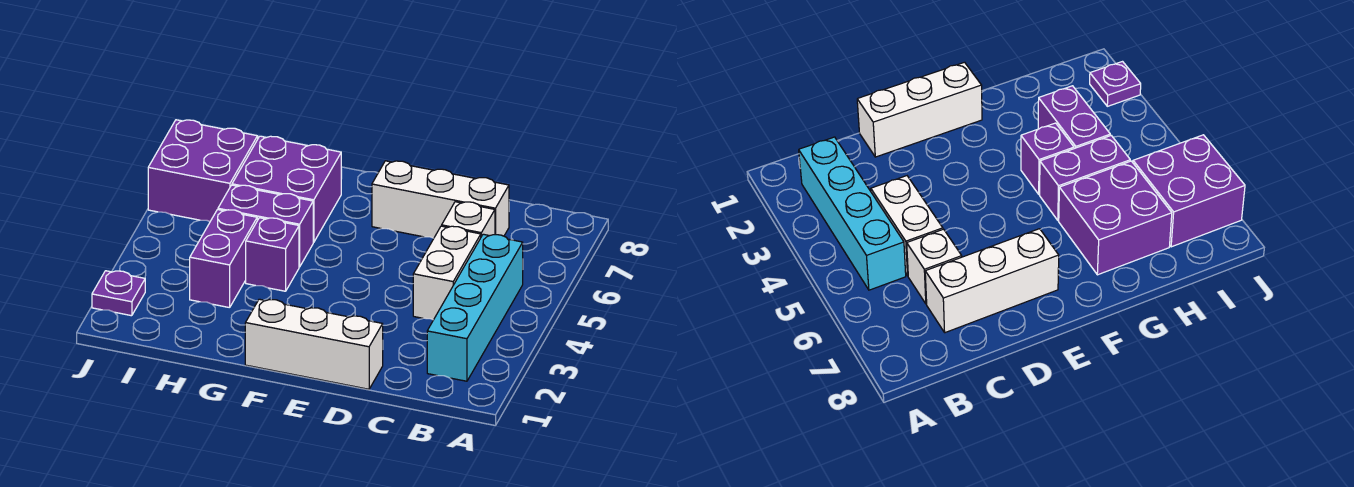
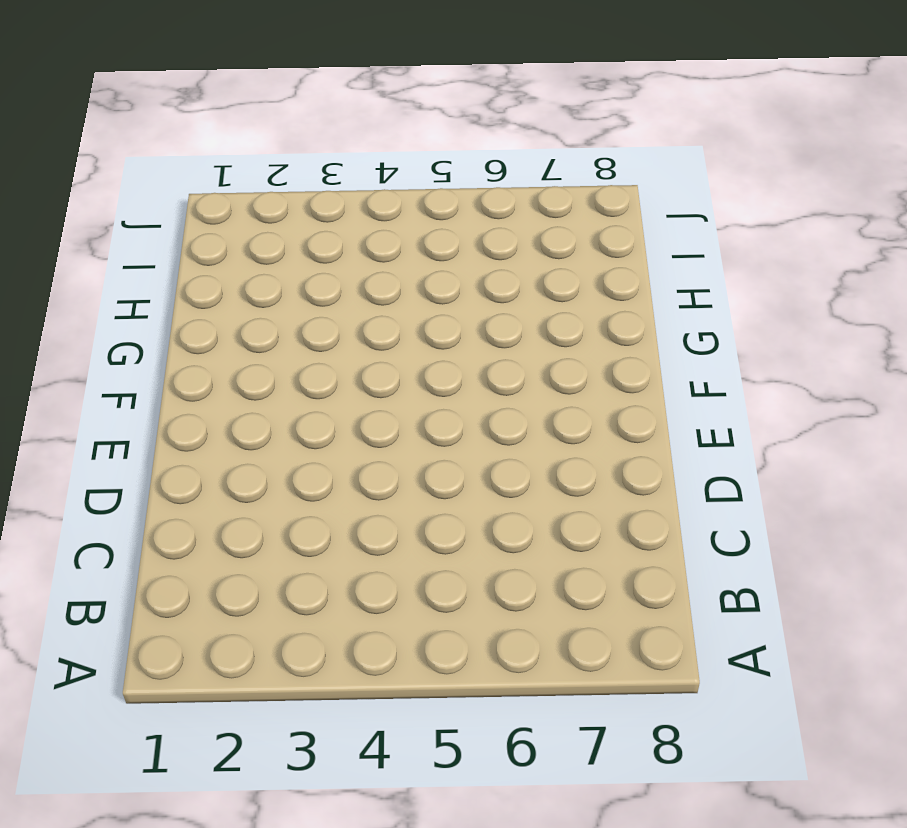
none -> cyan 1x4 brick [427,234,523,381]
none -> white 1x2 brick [413,226,481,320]

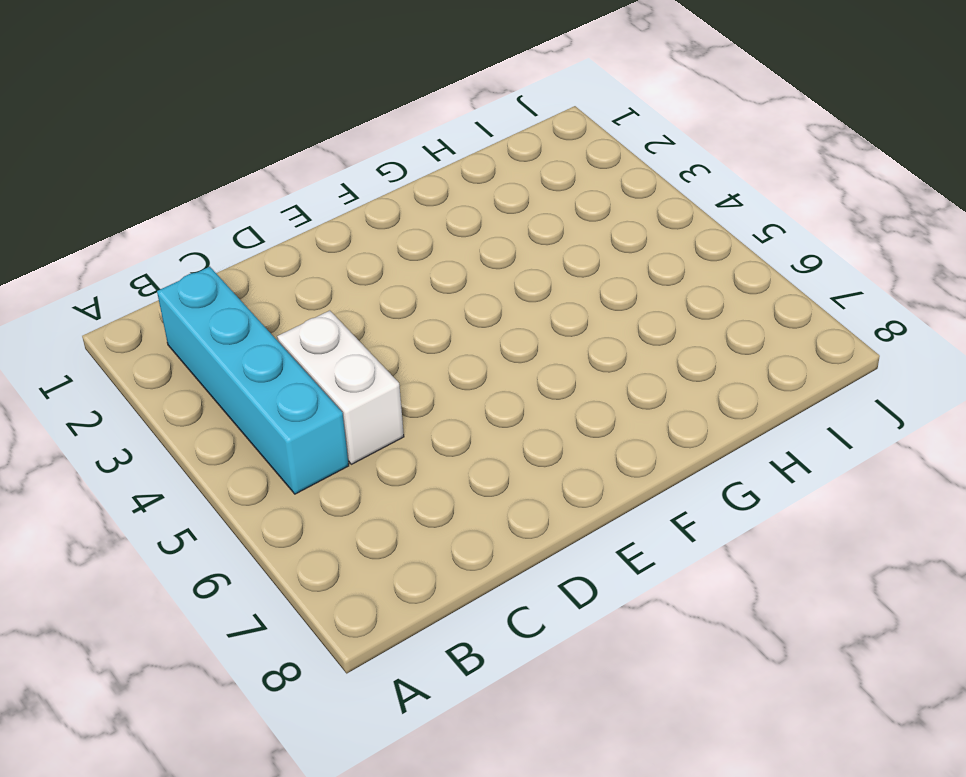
none -> white 1x1 brick [442,202,495,236]
none -> white 1x3 brick [372,161,509,238]

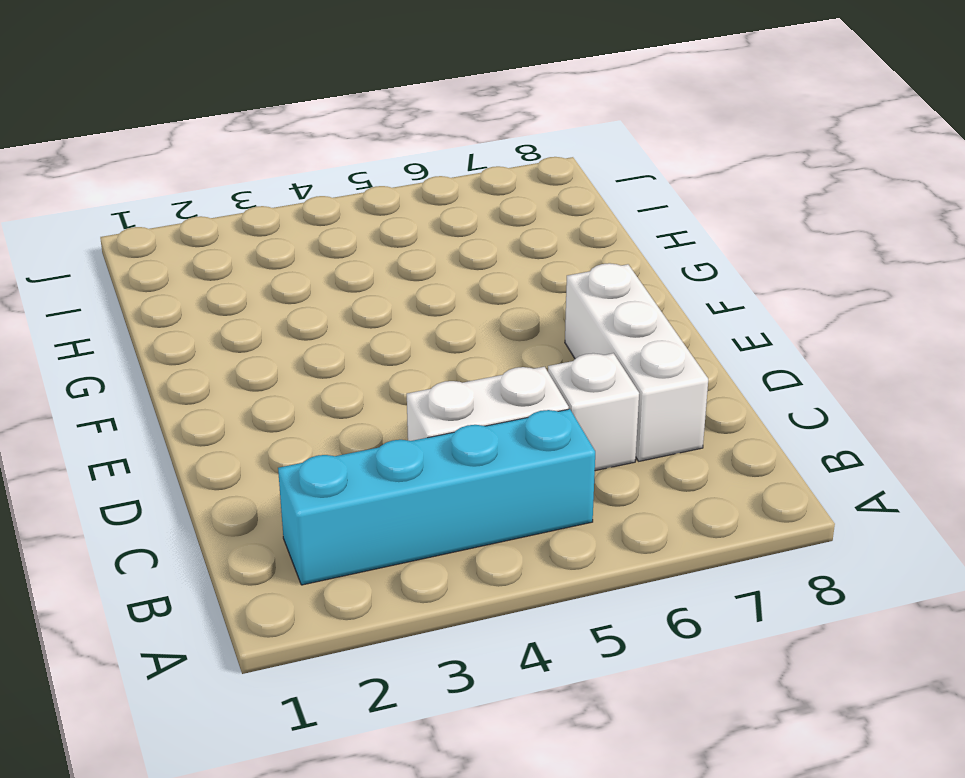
none -> white 1x3 brick [245,299,383,389]
none -> purple 1x1 brick [246,218,299,291]

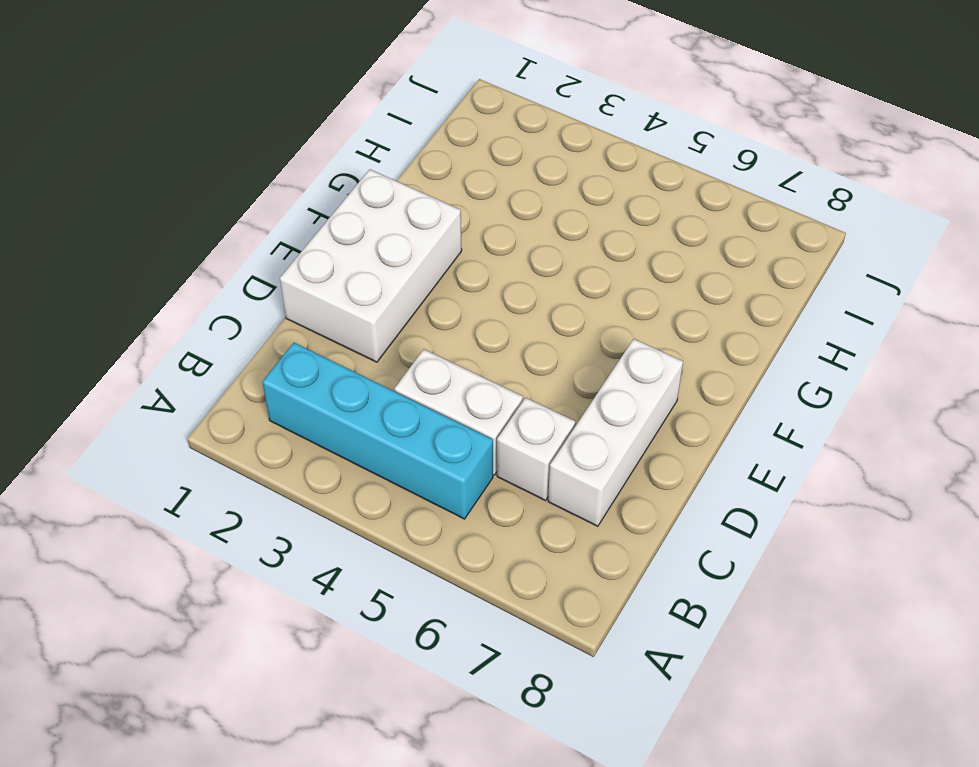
white 2x3 brick [280,169,462,362] -> white 1x3 brick [245,299,383,389]
none -> purple 1x1 brick [246,218,299,291]
none -> purple 1x2 brick [218,185,313,267]

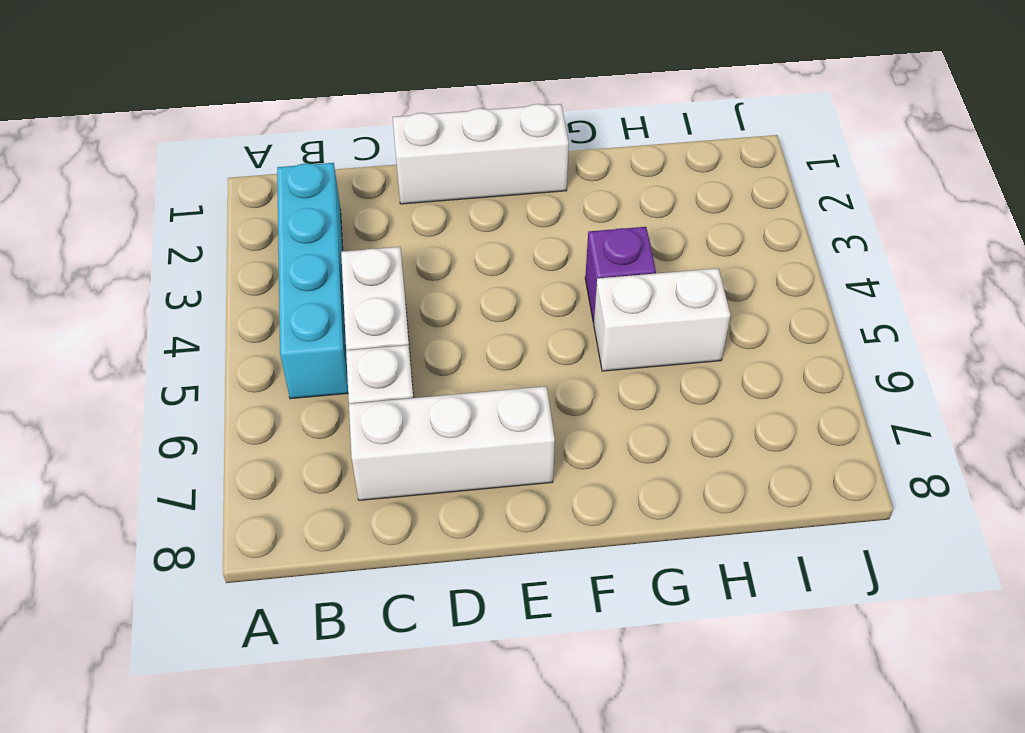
white 1x2 brick [594,268,730,371] -> purple 1x2 brick [218,185,313,267]
none -> purple 2x2 brick [232,136,341,242]
none -> purple 1x2 brick [190,210,257,308]

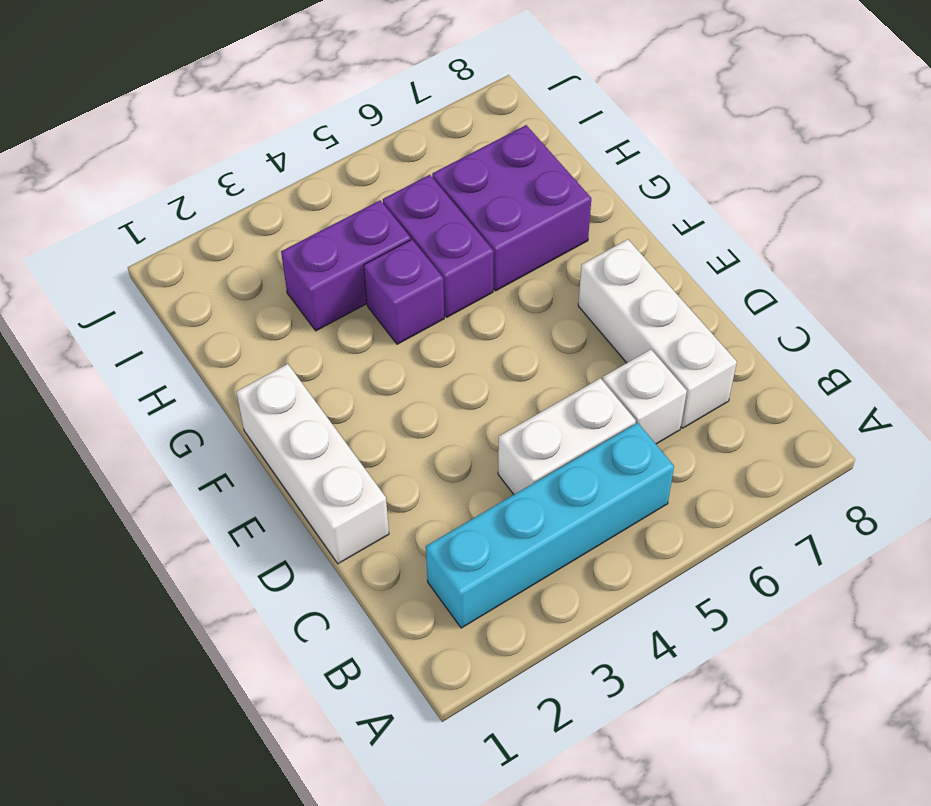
none -> purple 2x2 brick [148,120,258,221]
none -> purple 1x1 plate [92,271,145,316]

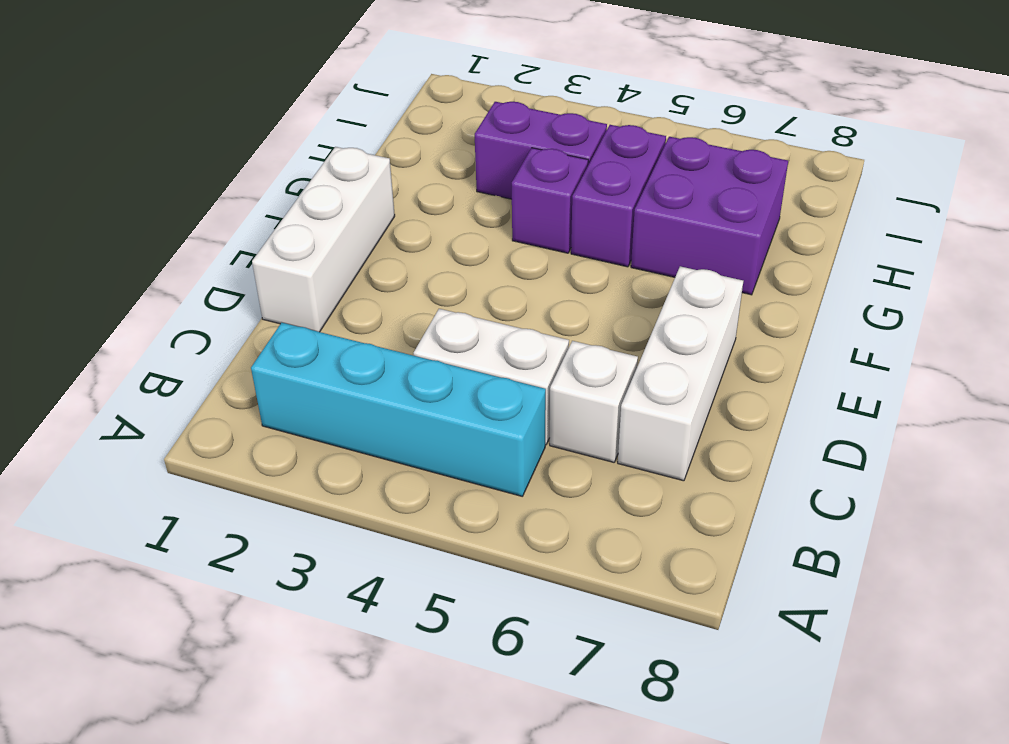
none -> purple 2x2 brick [148,120,258,221]
none -> purple 1x1 plate [92,271,145,316]

